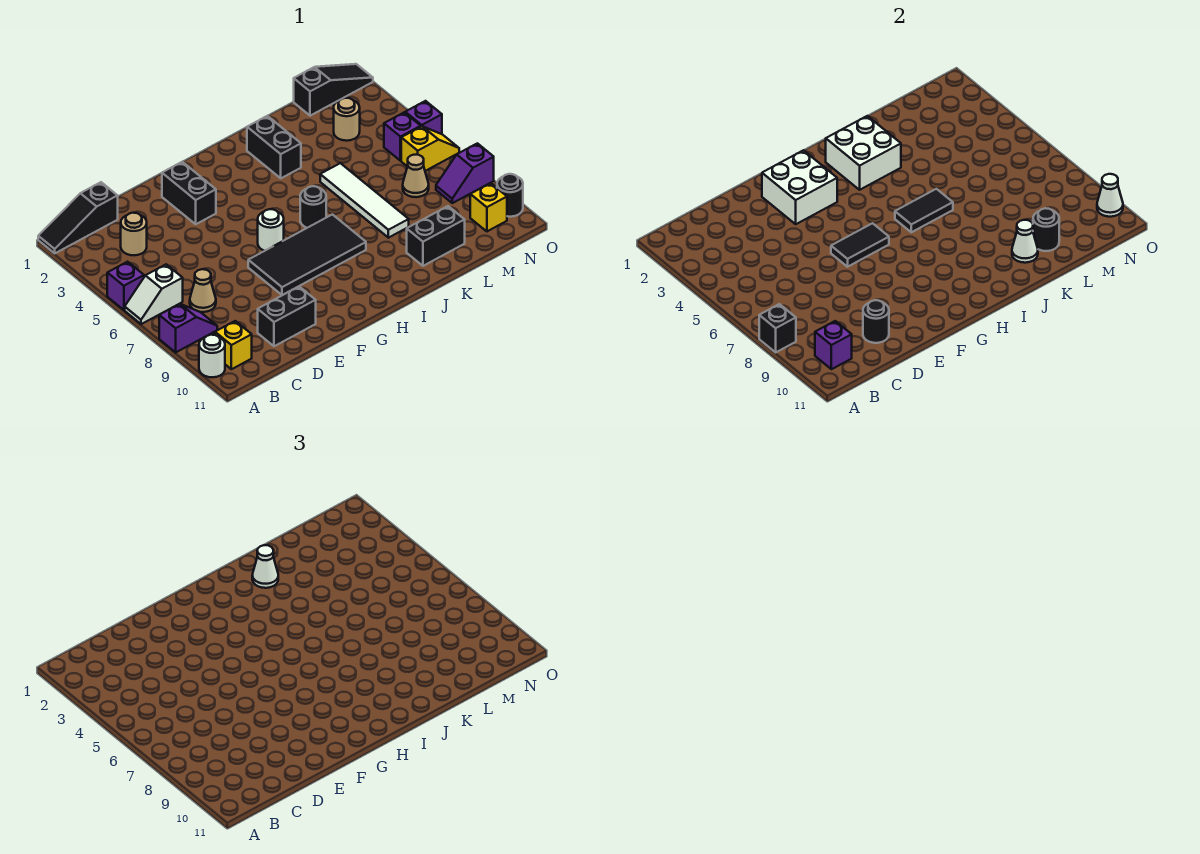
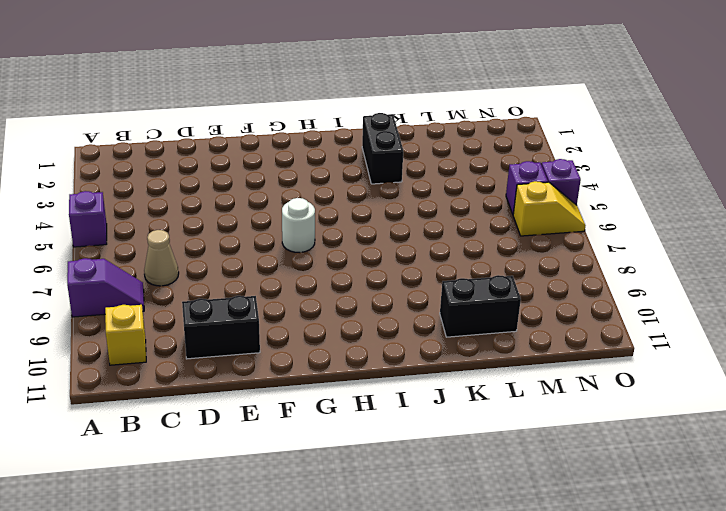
none -> black 1x3 slope [38,182,118,253]
none -> white 1x2 slope [125,264,183,324]
none -> white 1x1 round brick [199,335,225,377]
none -> tan 1x1 round brick [121,213,147,255]

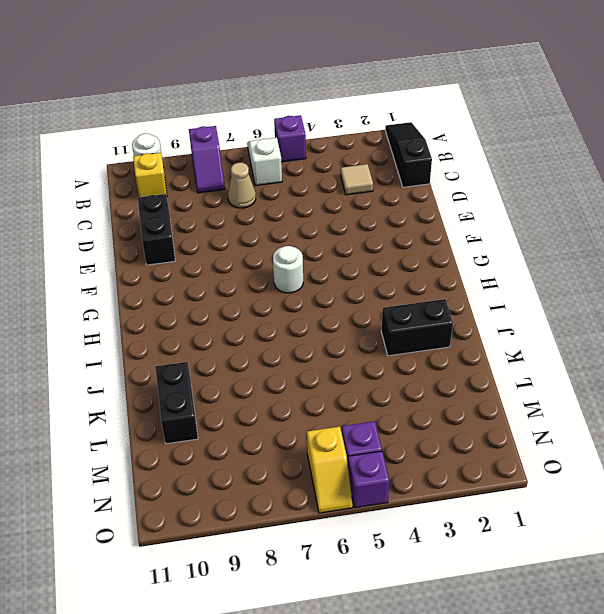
tan 1x1 tile [341,164,373,195] -> tan 1x1 round brick [121,213,147,255]
none -> black 1x2 brick [162,162,216,224]
none -> black 2x4 tile [248,214,366,295]
none -> black 1x1 round brick [300,186,326,228]
none -> white 1x4 tile [320,163,409,238]

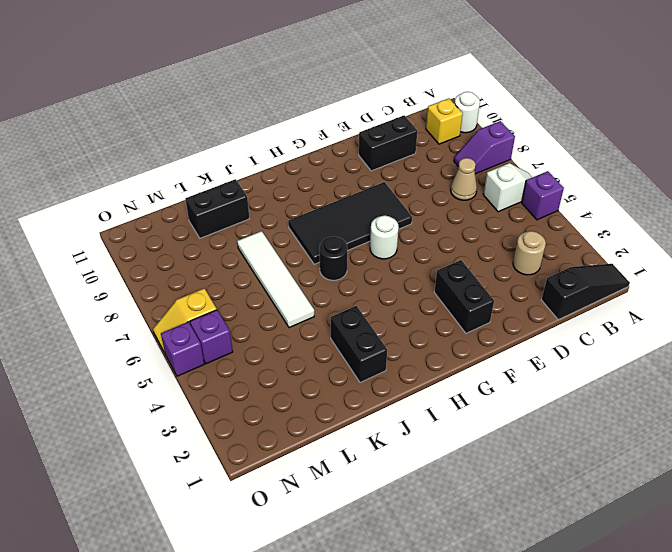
none -> black 1x3 slope [294,64,373,116]
none -> tan 1x1 round brick [334,98,360,141]
none -> tan 1x1 cone [403,155,429,197]
none -> purple 1x2 slope [436,143,494,203]

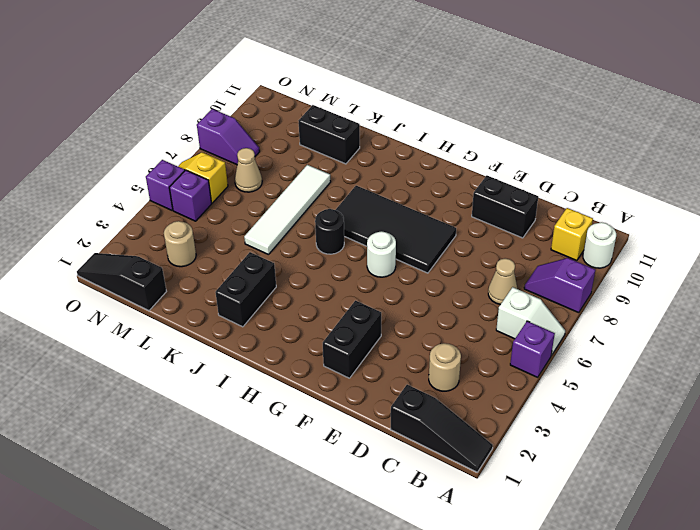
none -> yellow 1x1 brick [470,183,507,231]
none -> black 1x1 round brick [497,174,523,217]
none -> black 1x1 brick [759,304,796,352]
none -> purple 1x1 brick [815,321,852,369]

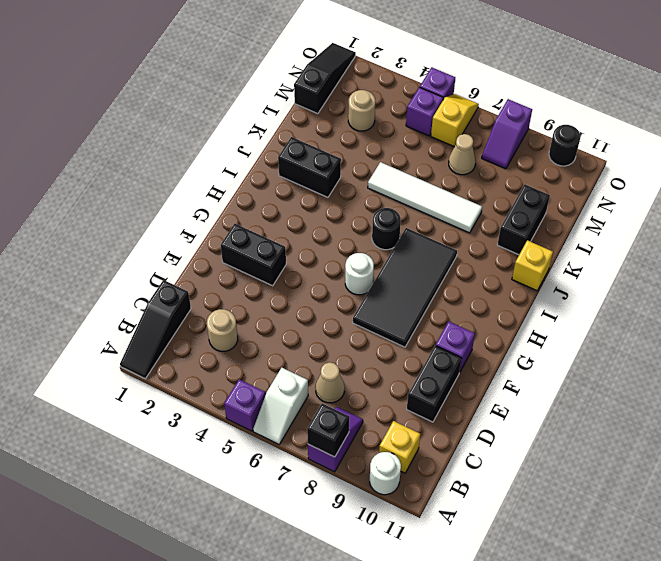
purple 1x1 brick [436,322,475,373] -> purple 1x1 brick moved to [815,321,852,369]
yellow 1x1 brick [512,240,553,291] -> yellow 1x1 brick moved to [470,183,507,231]
none -> black 1x1 round brick [863,300,889,343]
none -> white 2x2 brick [762,150,837,224]
none -> black 1x2 tile [831,223,889,267]
none -> white 2x2 brick [826,116,901,190]

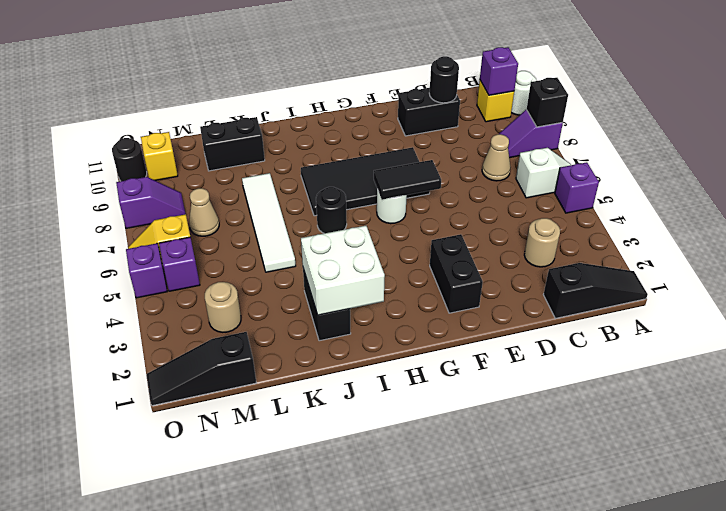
none -> white 2x2 brick [762,150,837,224]
none -> black 1x2 tile [895,189,953,232]
none -> white 1x1 cone [1012,220,1038,263]
none -> black 1x1 round brick [1033,208,1059,251]

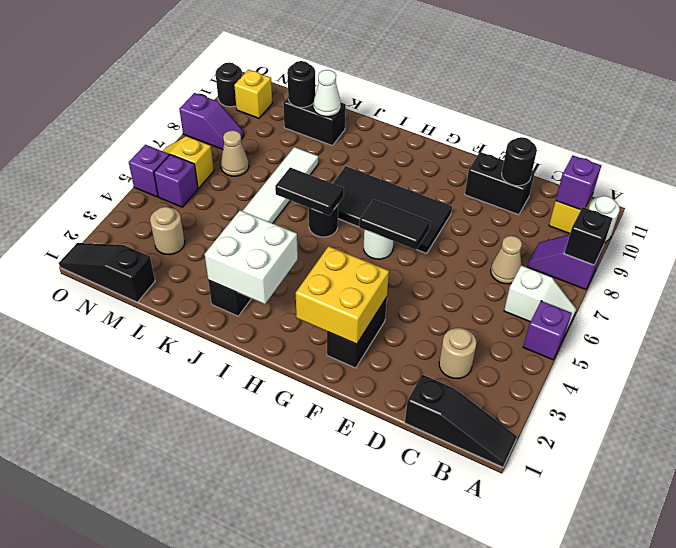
yellow 2x2 brick [296,246,389,344] -> white 2x2 brick [762,150,837,224]
none -> white 1x1 cone [1097,174,1123,217]
none -> white 1x1 cone [252,545,278,588]

